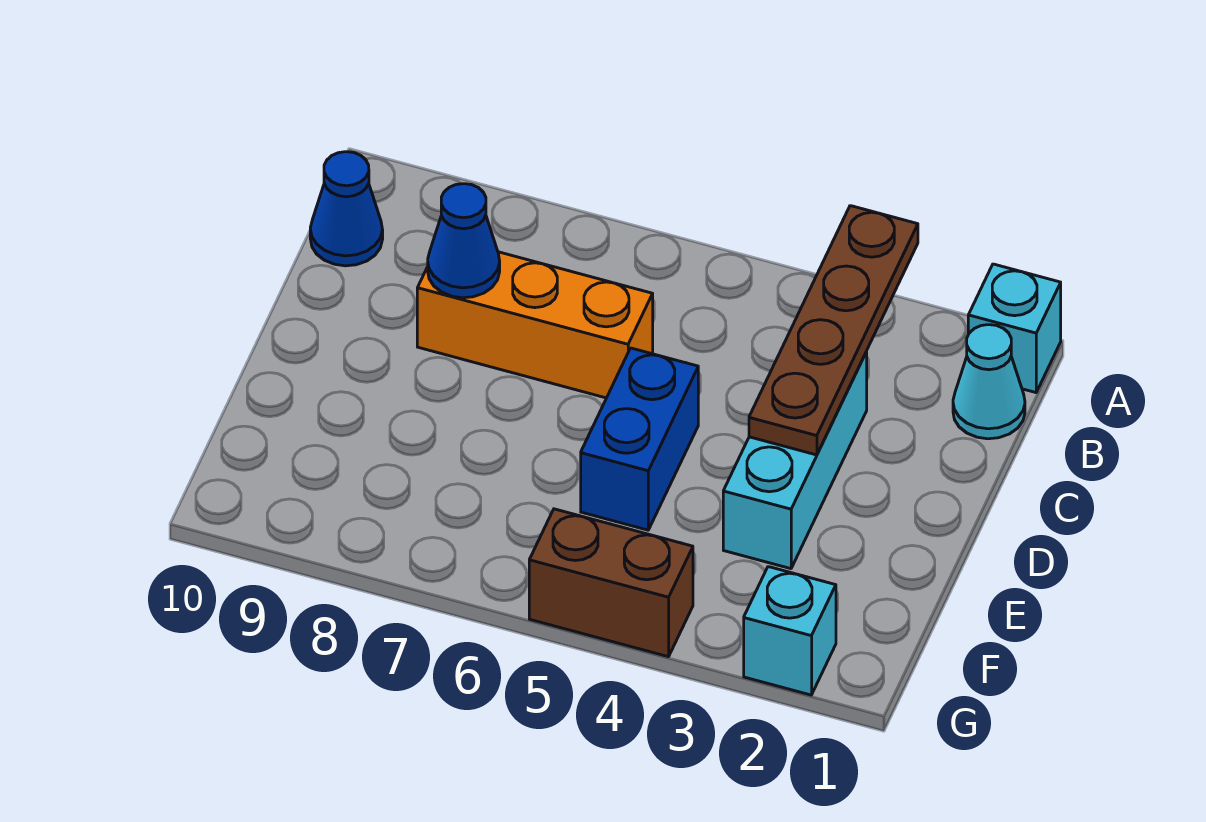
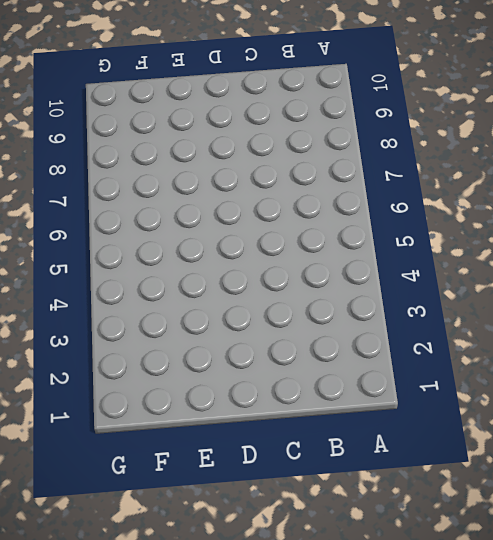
none -> cyan 1x1 brick [968,264,1061,393]
none -> cyan 1x1 cone [953,325,1025,439]

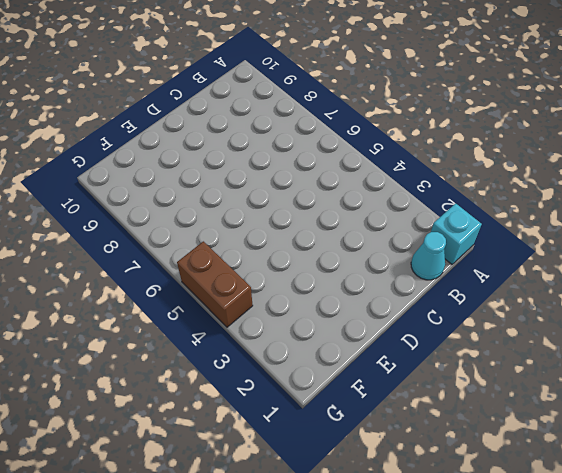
none -> blue 1x1 cone [310,152,383,266]
none -> cyan 1x3 brick [723,351,867,569]

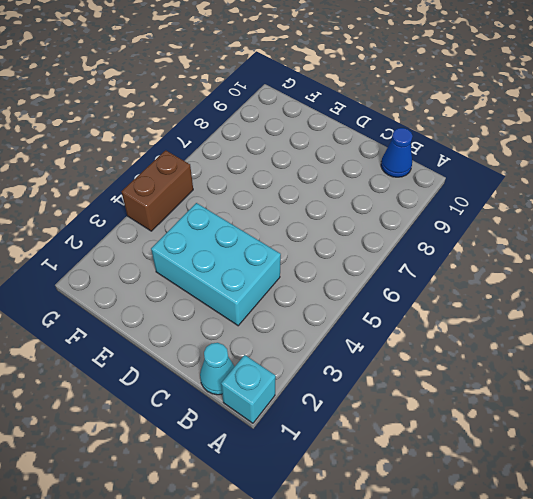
cyan 2x3 brick [151,203,281,326] -> cyan 1x3 brick [723,351,867,569]
none -> orange 1x3 brick [417,252,653,398]
none -> blue 1x2 brick [581,348,698,530]

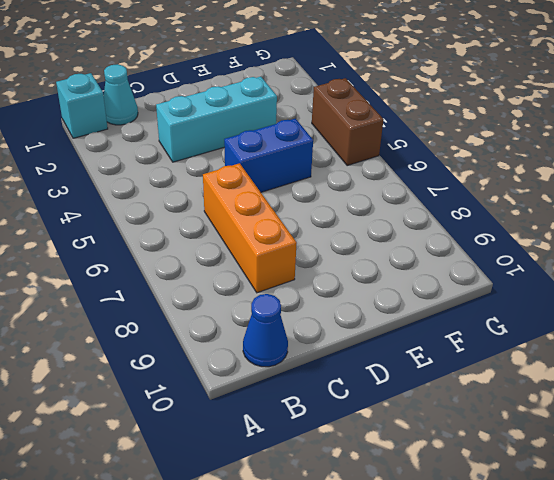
none -> cyan 1x1 brick [744,567,836,695]
none -> brown 1x4 plate [749,206,918,455]

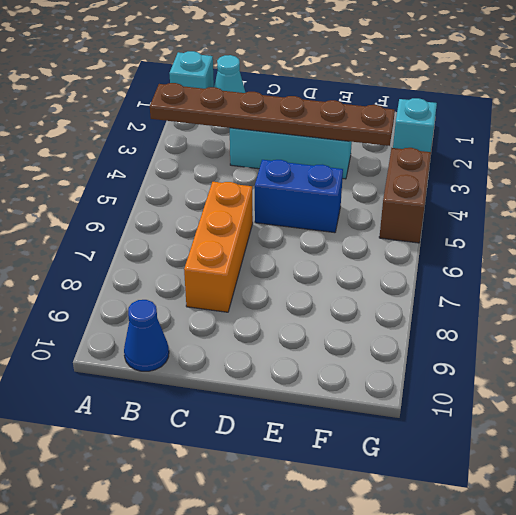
brown 1x6 plate [150,83,395,146] -> brown 1x4 plate [749,206,918,455]
none -> blue 1x1 cone [428,184,500,298]

